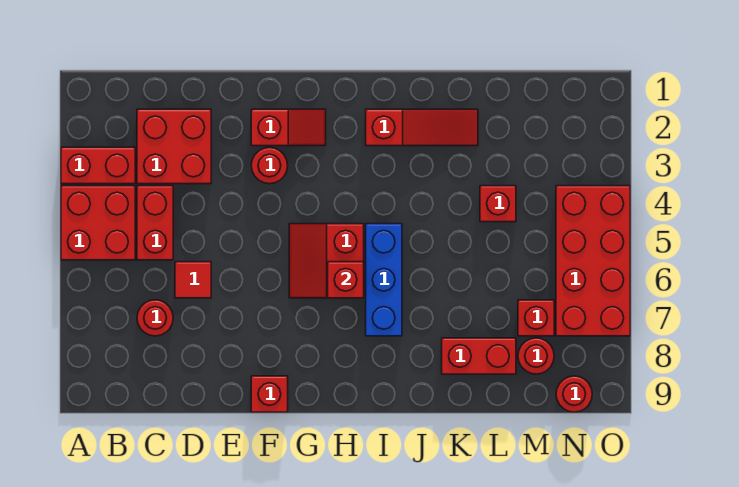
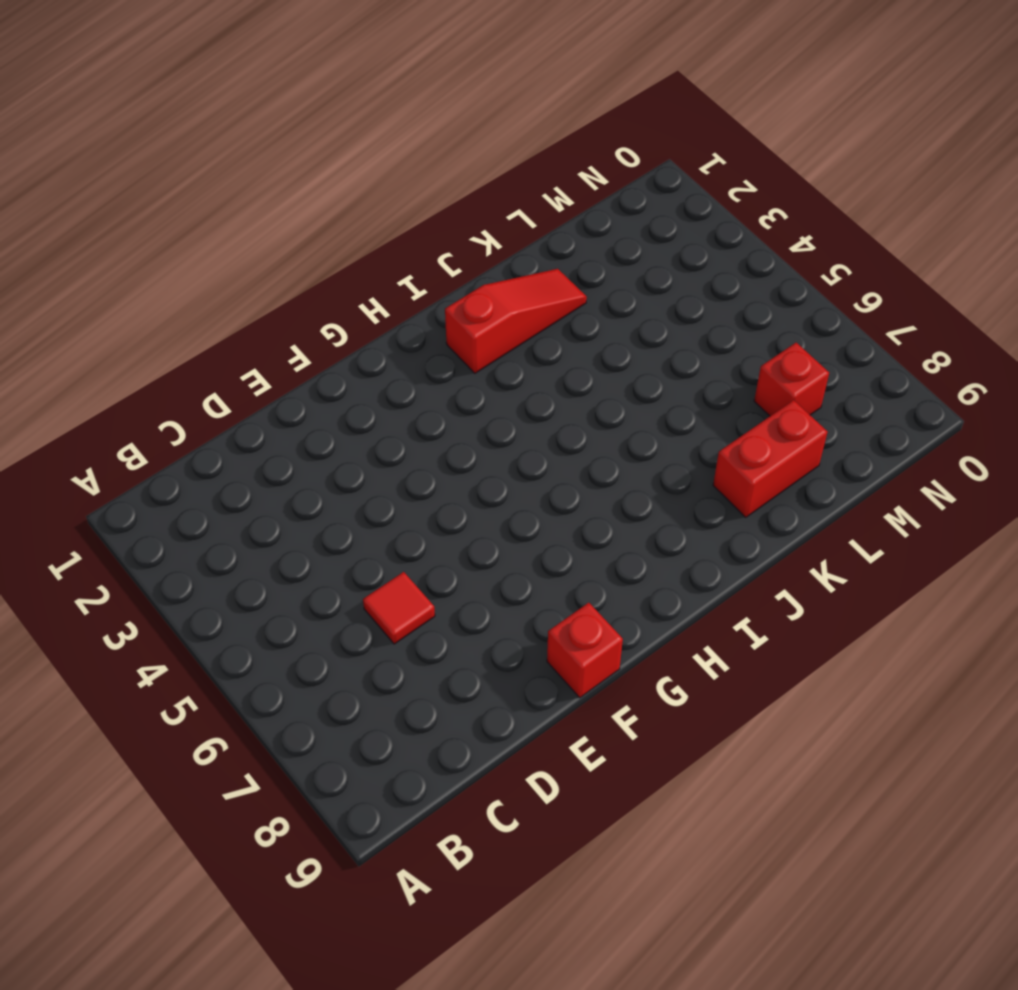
none -> red 1x2 brick [61,147,135,184]
none -> red 2x2 brick [61,186,135,260]
none -> red 2x2 brick [137,109,211,184]

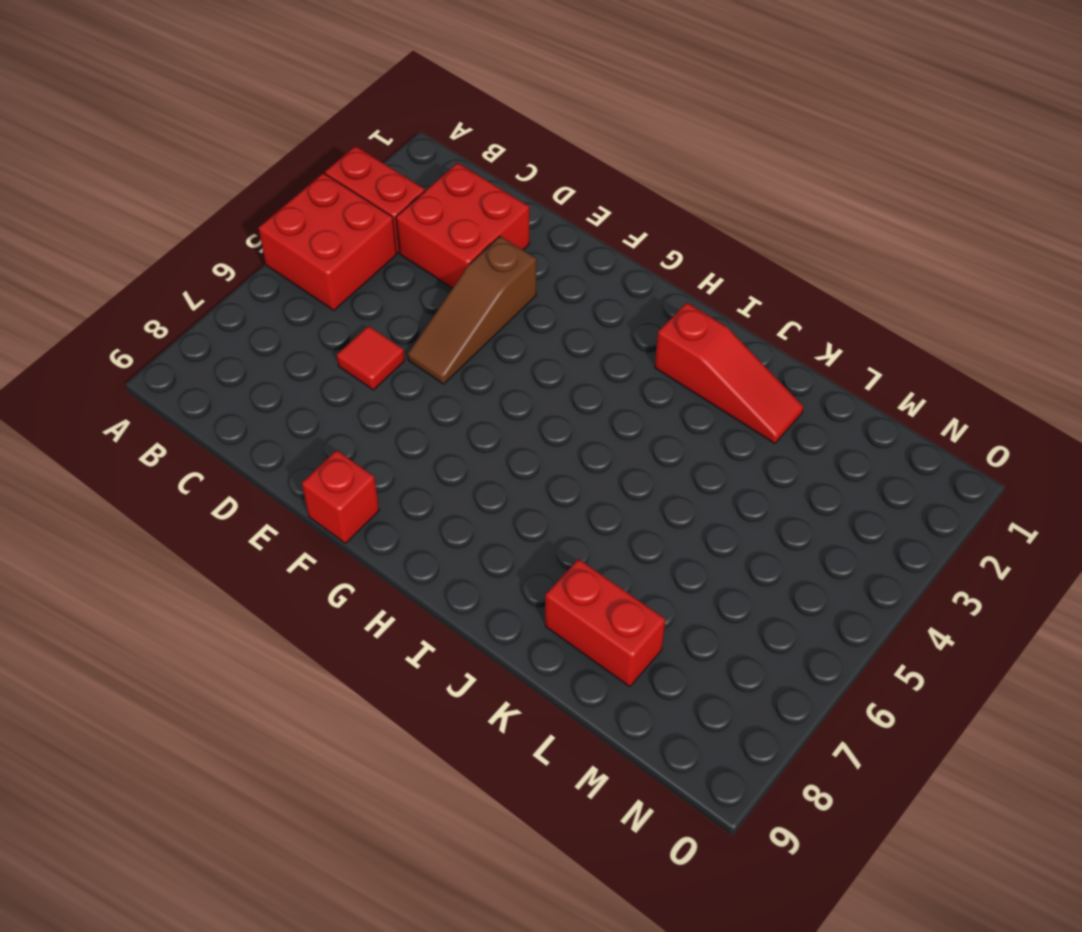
brown 1x3 slope [408,236,536,384] -> none
none -> red 1x2 brick [137,186,173,260]
none -> red 1x1 round brick [137,300,173,336]
none -> red 1x2 slope [251,109,326,146]

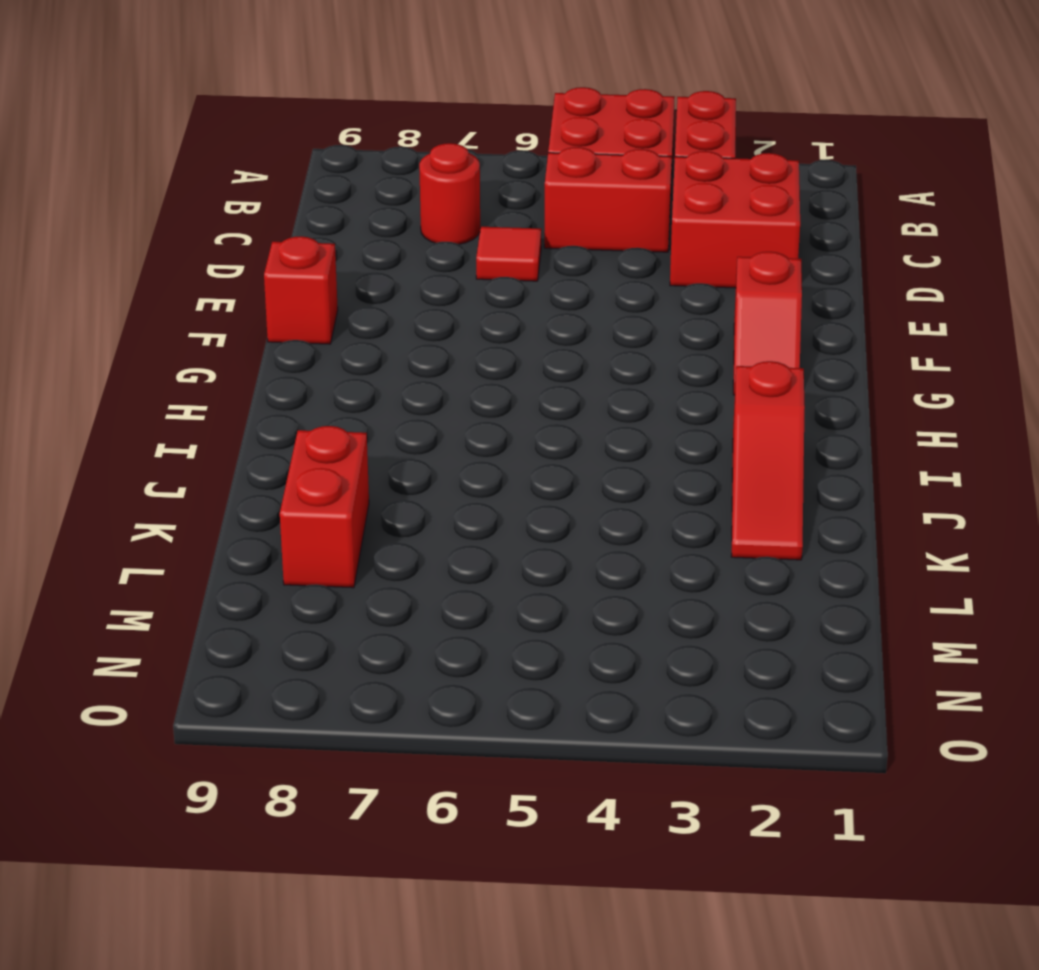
none -> red 1x1 round brick [251,148,288,184]
none -> red 2x2 slope [289,224,364,298]
none -> blue 1x3 brick [366,224,402,336]

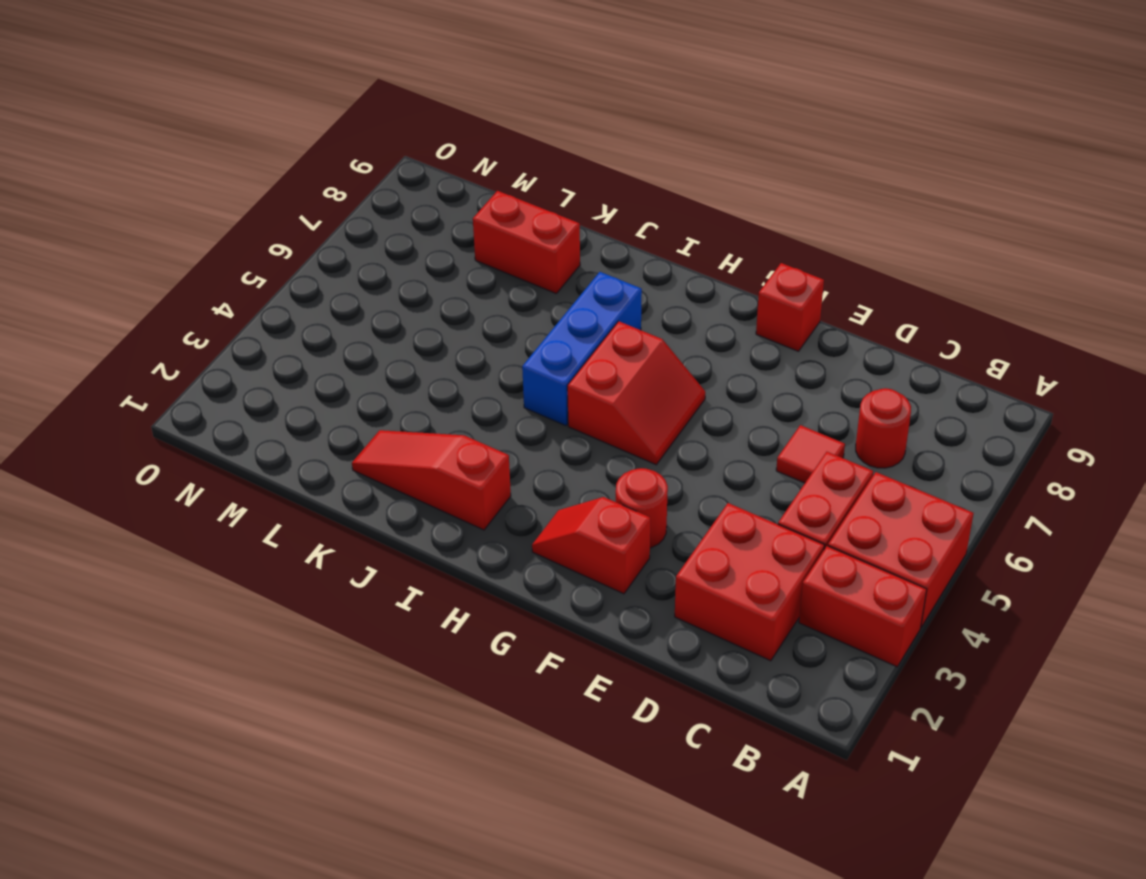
none -> red 1x1 brick [480,186,516,222]
none -> red 1x1 brick [518,300,554,336]
none -> red 1x1 round brick [518,338,554,374]

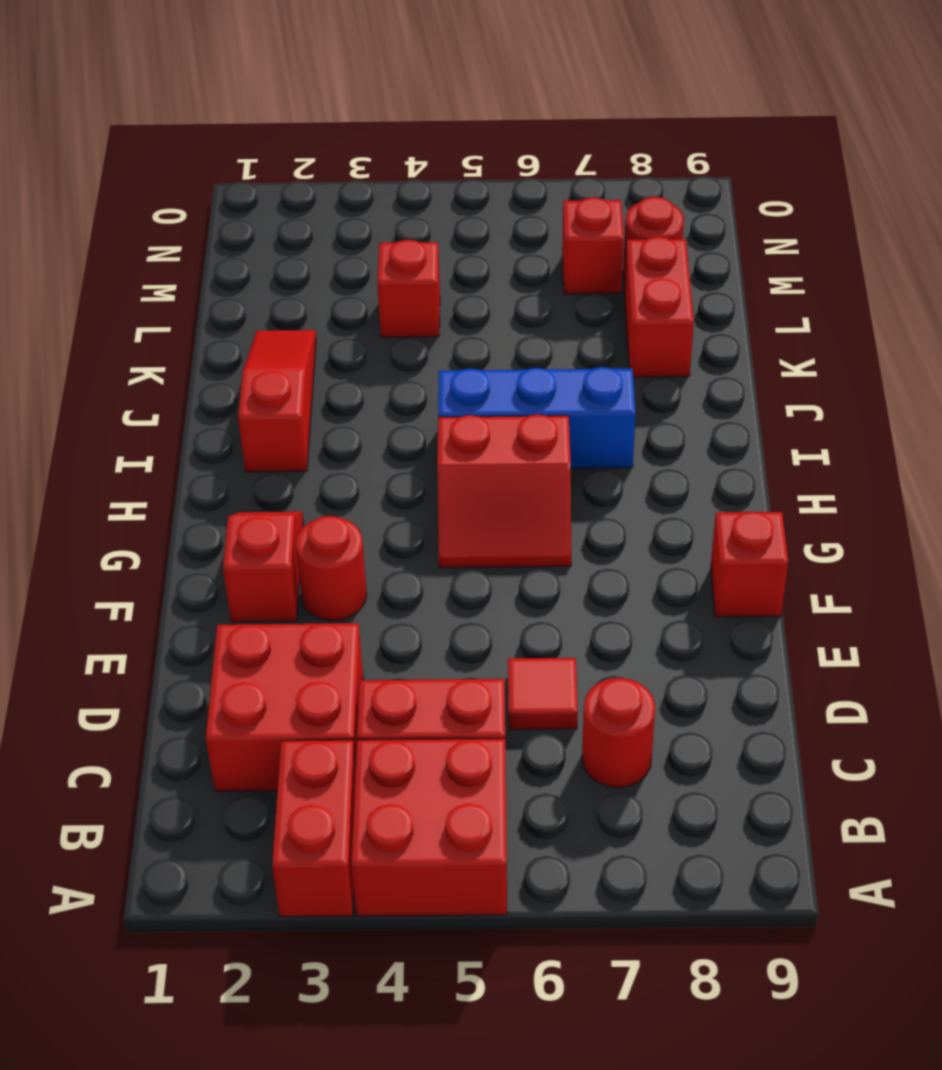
none -> red 2x4 brick [556,186,630,336]
none -> red 1x1 round brick [556,376,592,412]
none -> red 1x1 brick [328,262,364,298]

